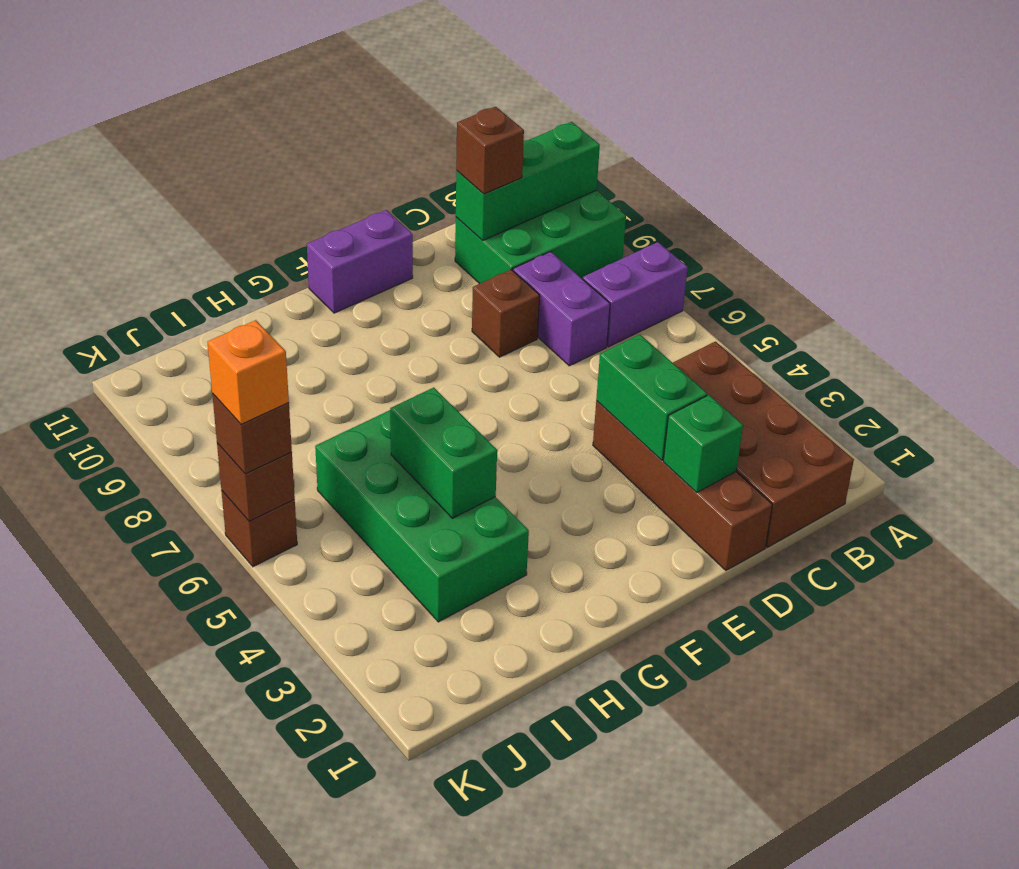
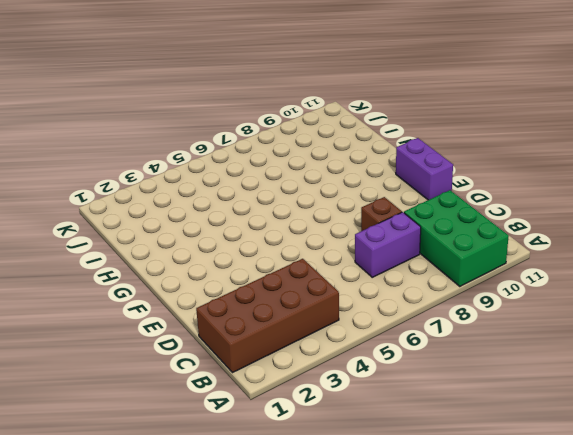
none -> purple 1x2 brick [583,242,688,347]
none -> brown 1x4 brick [593,401,772,570]
none -> green 2x4 brick [315,410,529,622]

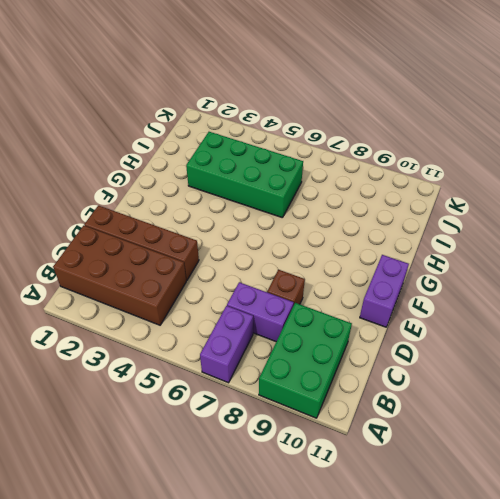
none -> brown 1x1 brick [222,491,297,567]
none -> green 1x3 brick [456,122,600,241]
none -> green 1x1 brick [663,395,743,493]

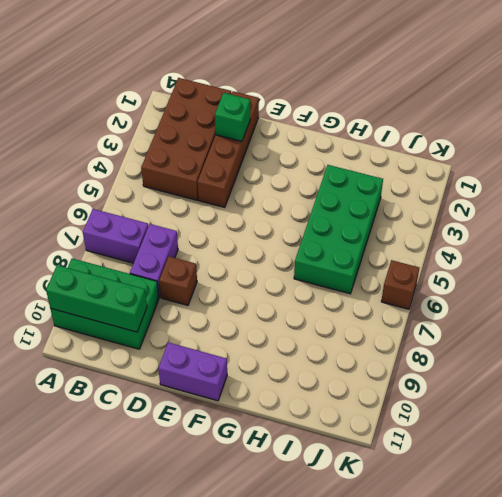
none -> green 1x2 brick [596,335,707,460]
none -> green 1x2 brick [390,388,497,518]
none -> brown 1x1 brick [217,443,295,521]

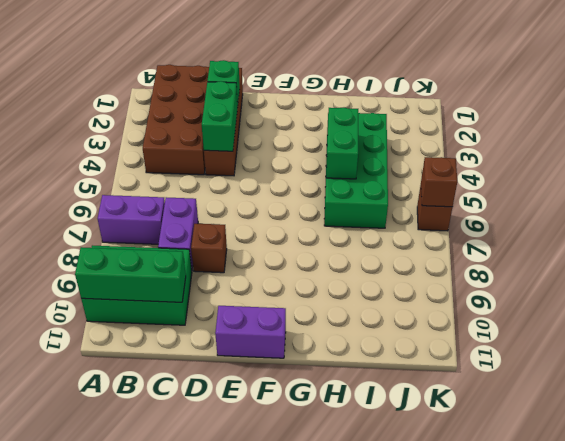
none -> brown 1x1 brick [456,107,524,194]
none -> brown 1x1 brick [212,394,292,474]
none -> orange 1x1 brick [207,320,289,424]

